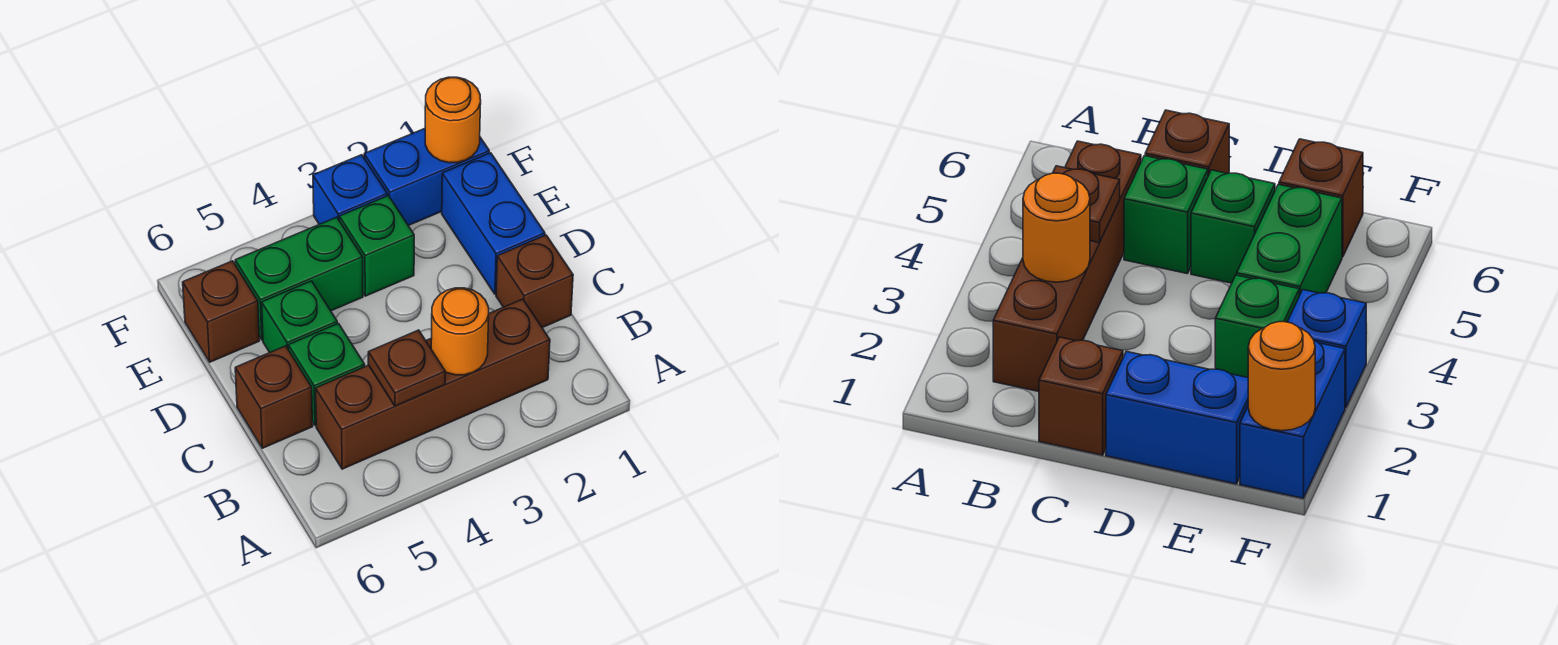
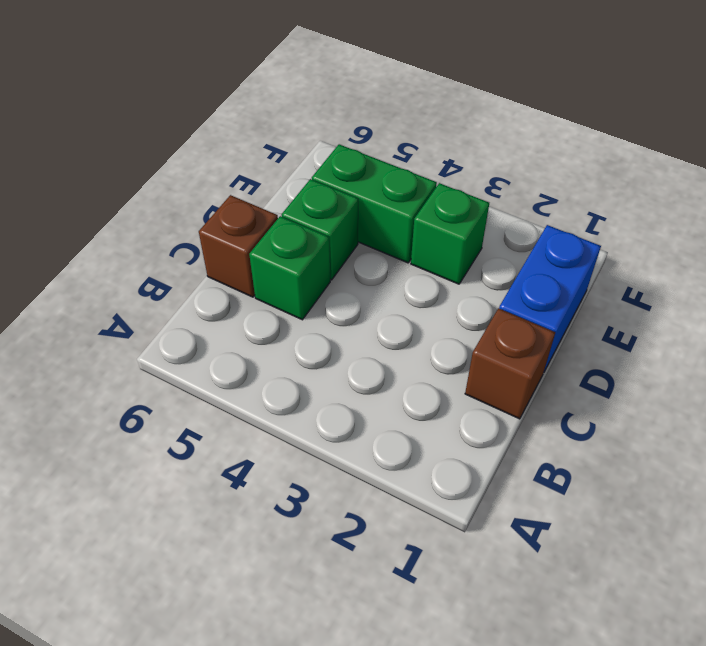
none -> brown 1x4 brick [315,299,550,469]
none -> brown 1x1 brick [183,261,259,362]
none -> blue 1x2 brick [364,129,489,226]

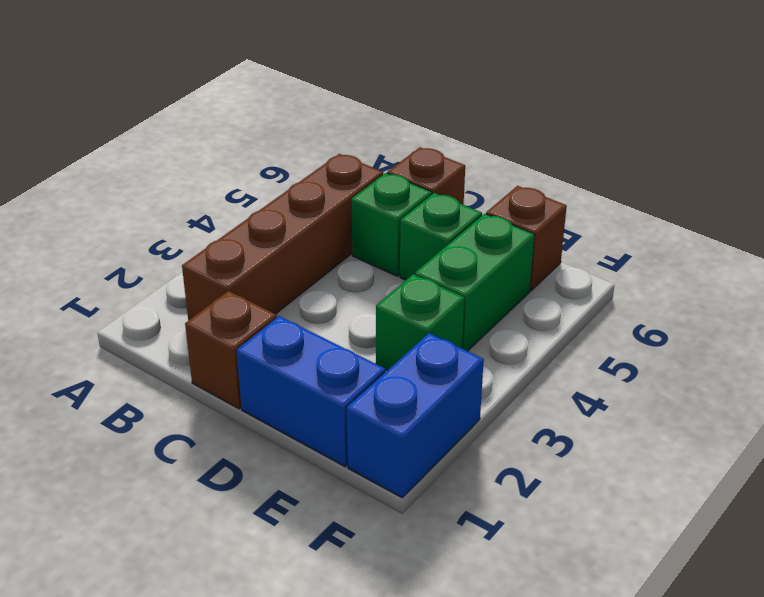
none -> blue 1x1 brick [313,155,387,224]
none -> orange 1x1 round brick [431,288,489,375]
none -> brown 1x1 plate [368,330,445,406]

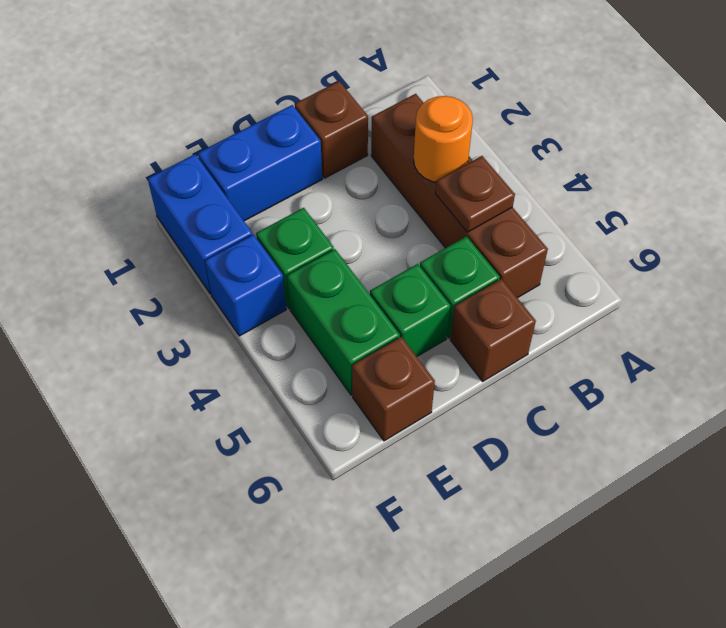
none -> orange 1x1 round brick [425,77,481,163]

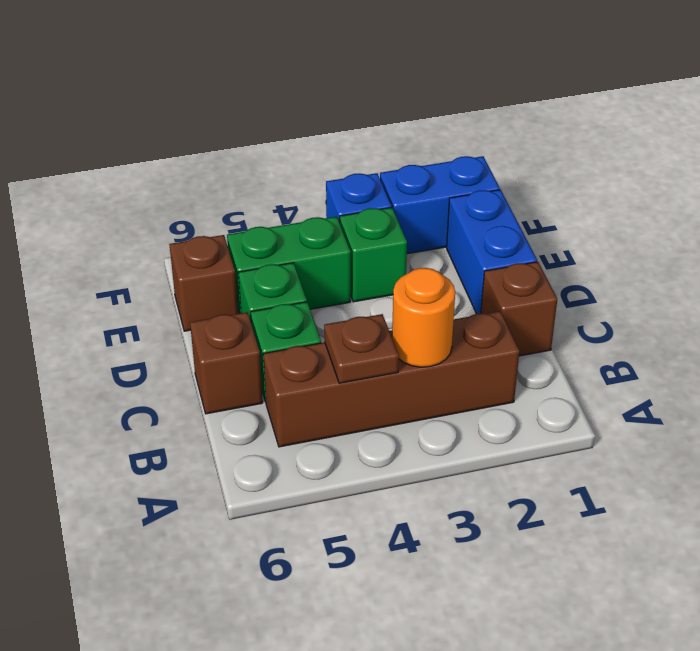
none -> orange 1x1 round brick [425,77,481,163]

